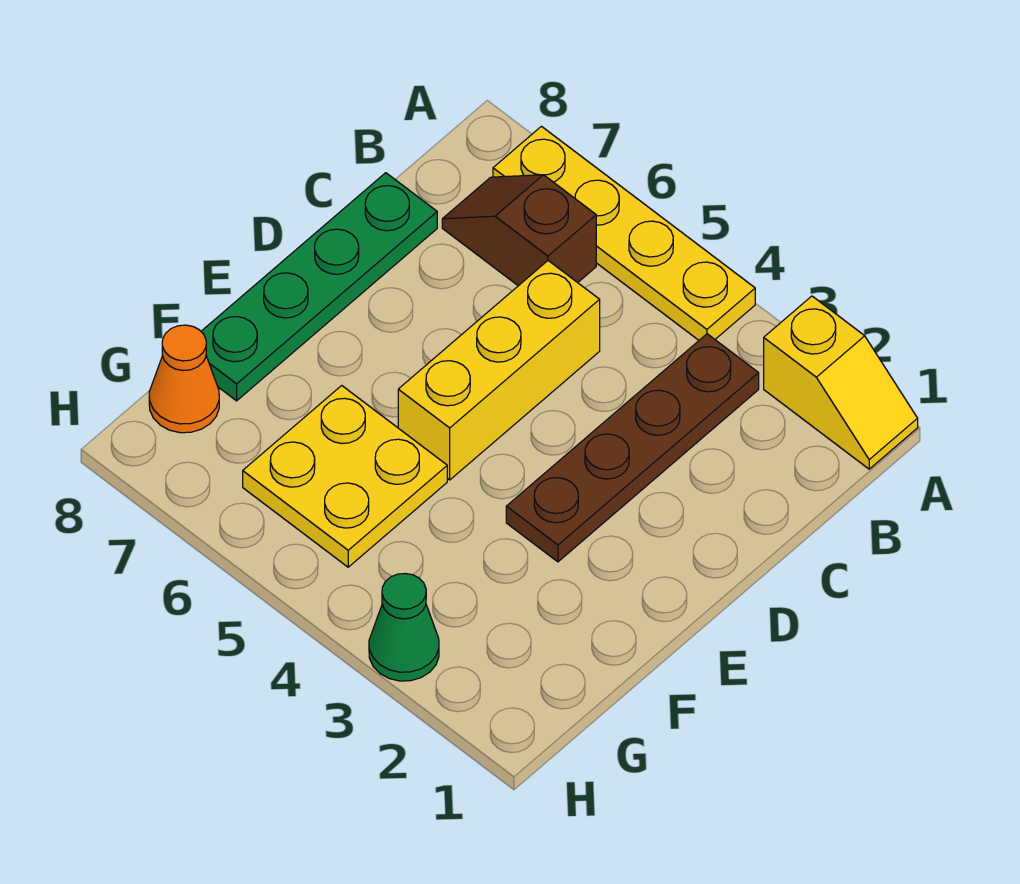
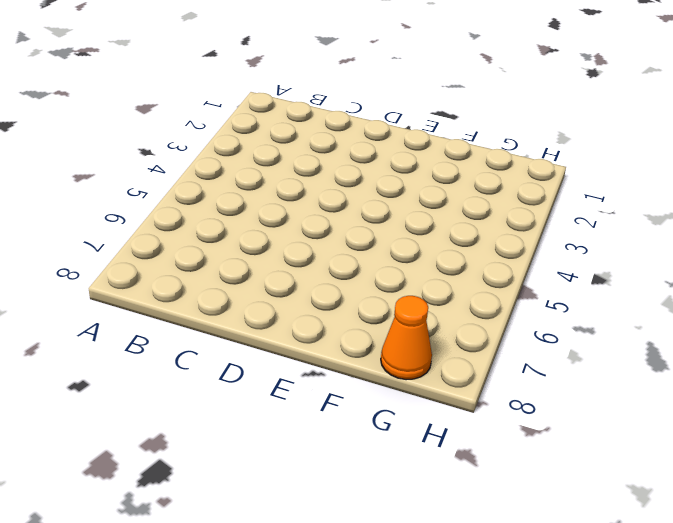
none -> yellow 1x2 slope [764,296,918,469]
none -> yellow 1x4 plate [493,126,755,340]

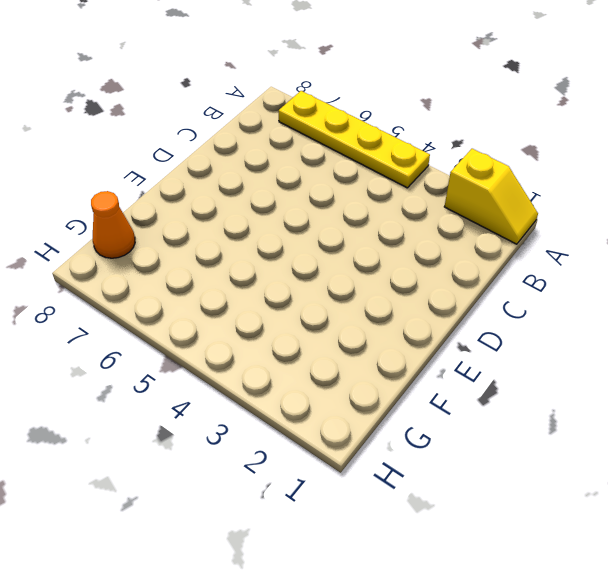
none -> brown 1x4 plate [506,334,759,562]
none -> brown 1x2 slope [442,175,596,286]

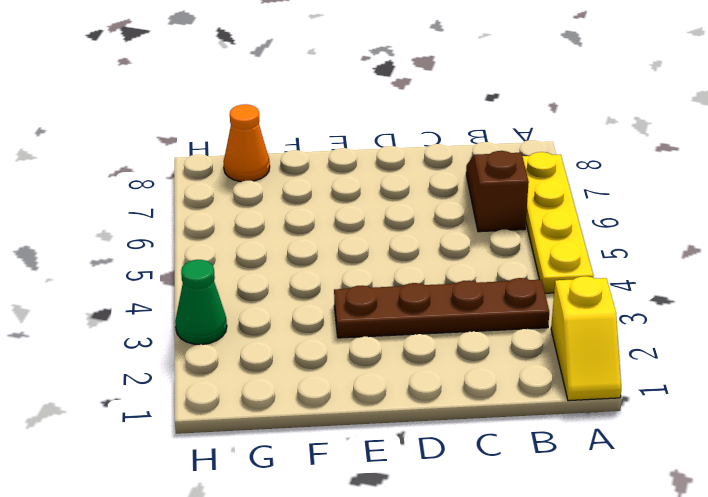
none -> yellow 1x3 brick [398,261,600,480]
none -> green 1x4 plate [201,173,437,401]

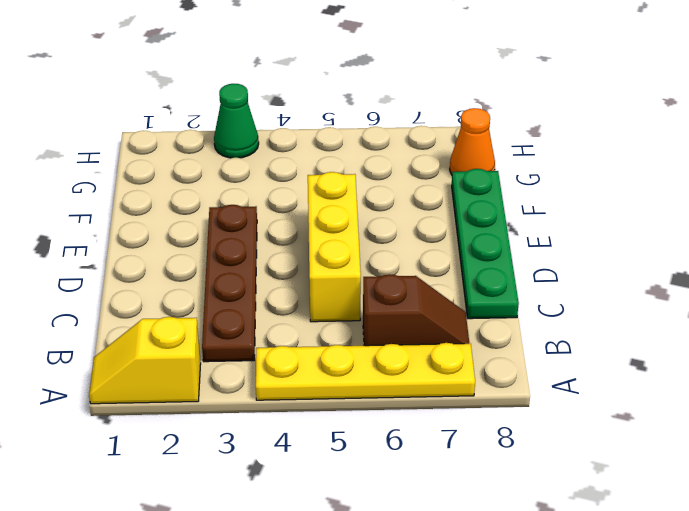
none -> yellow 2x2 plate [243,386,447,567]

